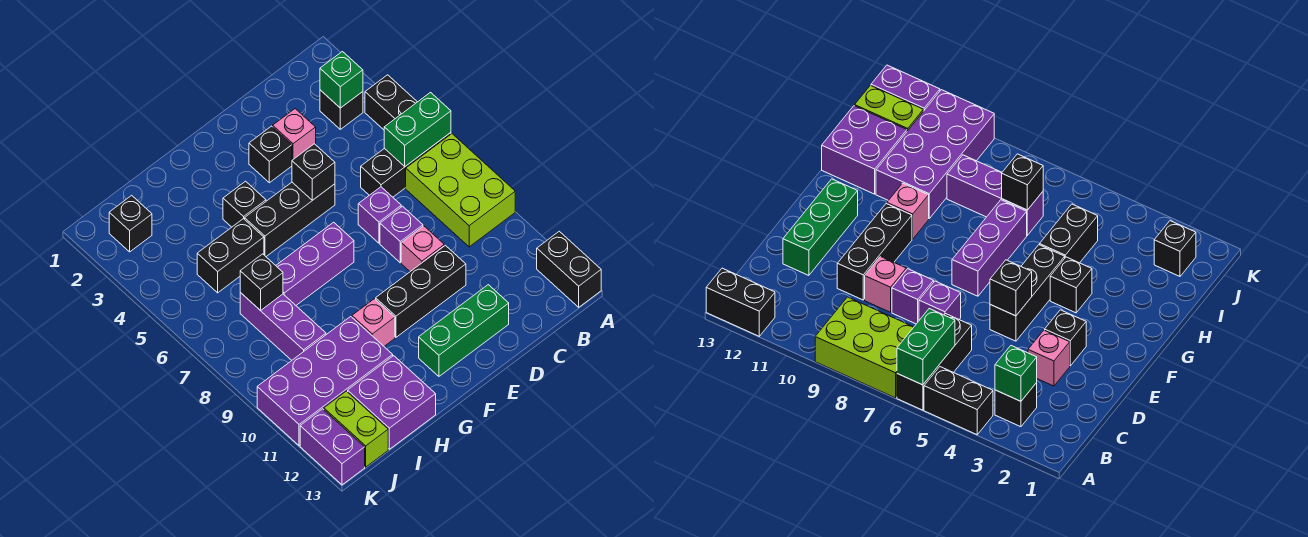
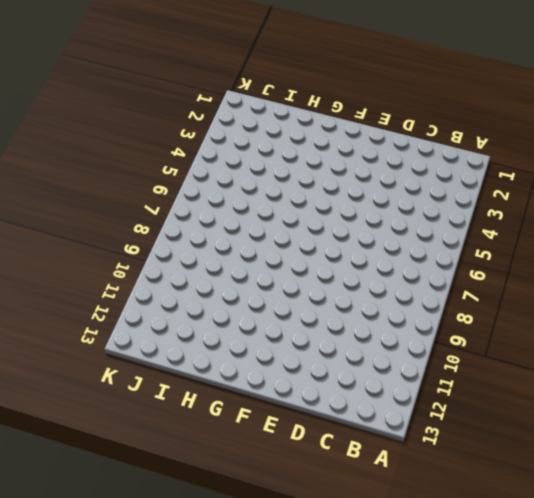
none -> black 1x2 brick [365,75,417,130]
none -> black 1x3 brick [361,133,451,197]
none -> lime 2x3 brick [406,134,515,247]

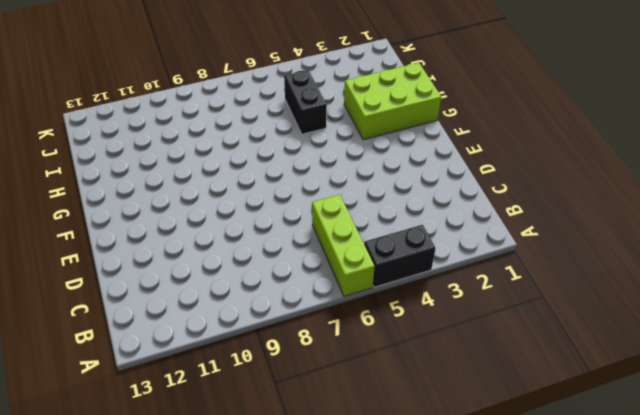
lime 1x3 brick [312,195,375,296] -> black 1x3 brick [361,133,451,197]
lime 2x3 brick [344,63,441,140] -> lime 2x3 brick moved to [406,134,515,247]
none -> black 1x2 brick [537,231,601,307]
none -> black 1x1 brick [320,90,363,129]
none -> pink 1x1 brick [273,109,316,160]

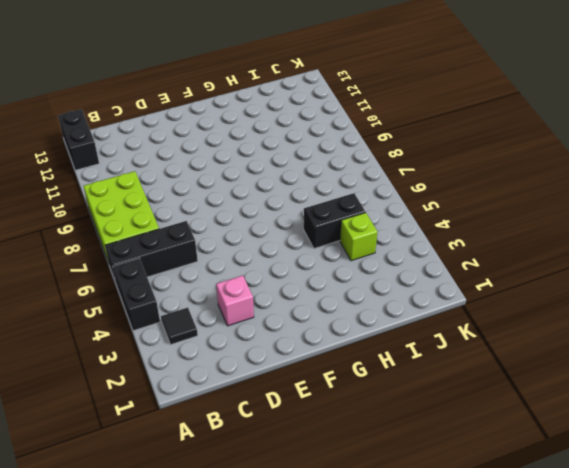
black 1x1 tile [161,308,198,344] -> black 1x1 brick [320,90,363,129]
lime 1x1 brick [340,213,377,261] -> none
none -> purple 1x1 brick [358,187,401,243]
none -> purple 1x1 brick [380,206,423,263]
none -> pink 1x1 brick [401,226,444,272]

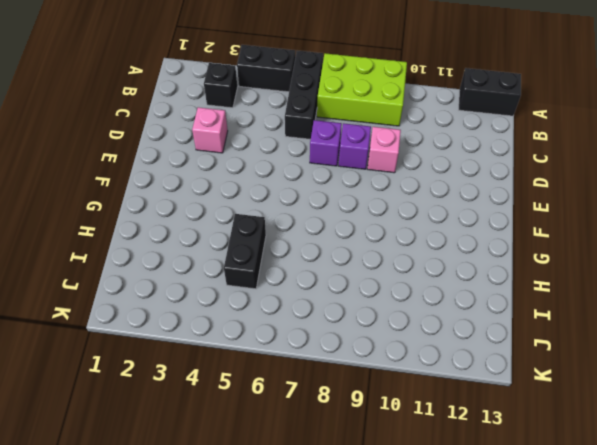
none -> black 1x3 brick [376,246,466,337]
none -> green 1x3 brick [419,285,509,376]
none -> black 1x1 brick [249,126,292,183]

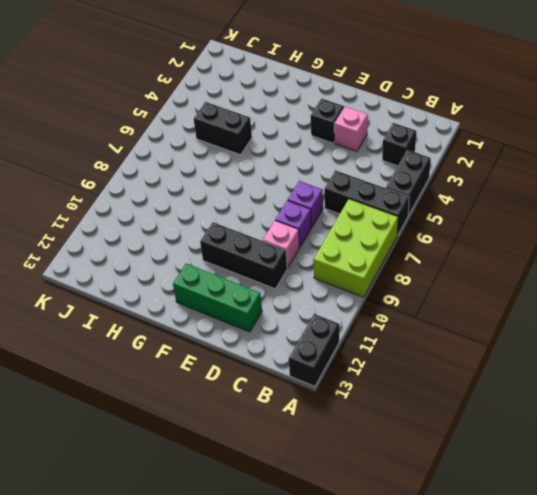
none -> black 1x3 brick [245,182,335,256]
none -> purple 1x3 brick [276,222,354,305]
none -> black 1x1 brick [223,181,266,227]

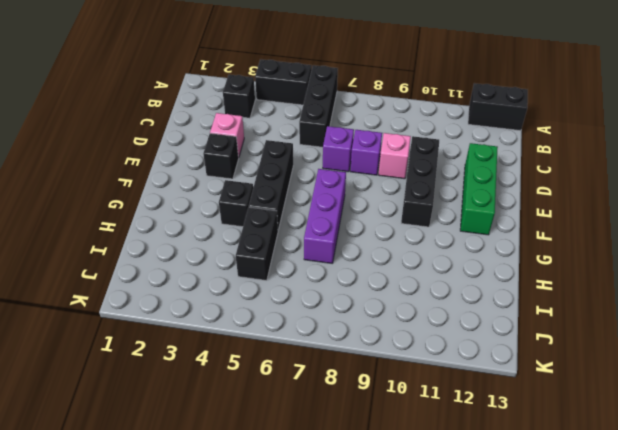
none -> lime 2x3 brick [406,134,515,247]
none -> pink 1x1 brick [352,299,395,346]
none -> purple 2x4 brick [257,317,393,446]

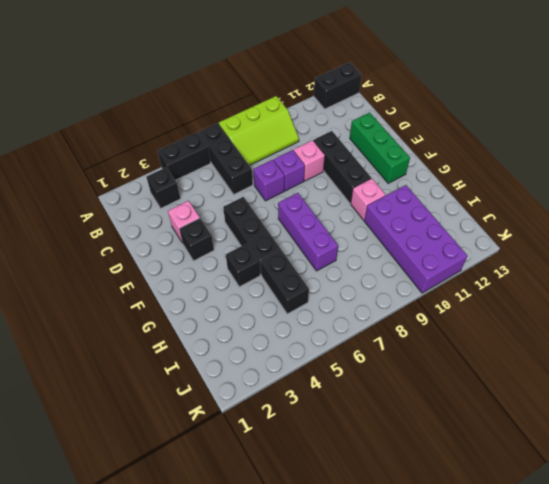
lime 2x3 slope [219,96,299,166] -> lime 2x3 brick [406,134,515,247]
none -> purple 2x2 brick [348,356,436,449]
none -> purple 1x3 brick [240,293,326,360]
none -> black 1x1 brick [109,195,152,252]

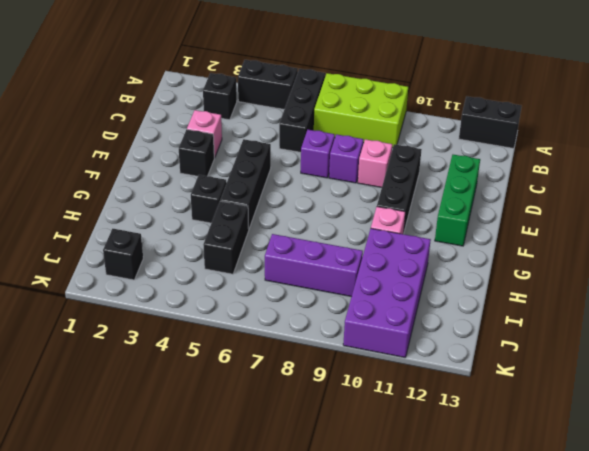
none -> purple 1x3 brick [276,222,354,305]
none -> purple 2x2 brick [348,356,436,449]
none -> lime 1x2 brick [324,391,388,467]

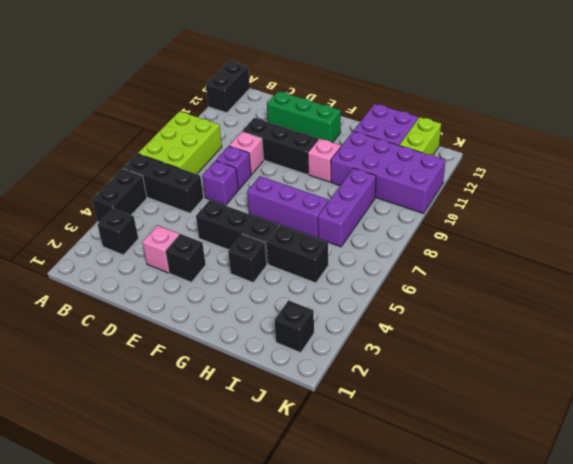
none -> purple 1x2 brick [300,409,365,485]
none -> green 1x2 brick [384,93,451,167]
none -> green 1x1 brick [320,52,363,108]

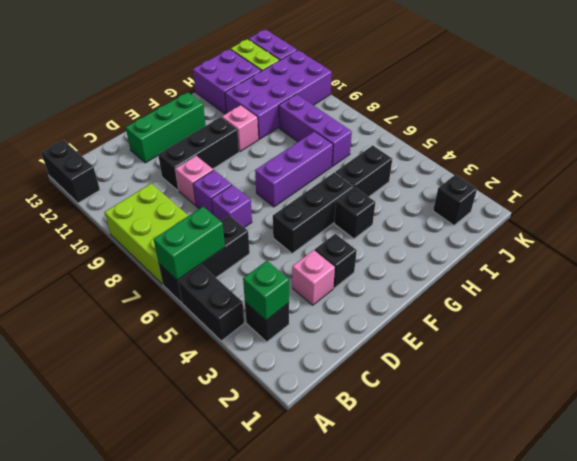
none -> black 1x1 brick [292,144,335,200]
none -> black 1x1 brick [240,254,283,311]

